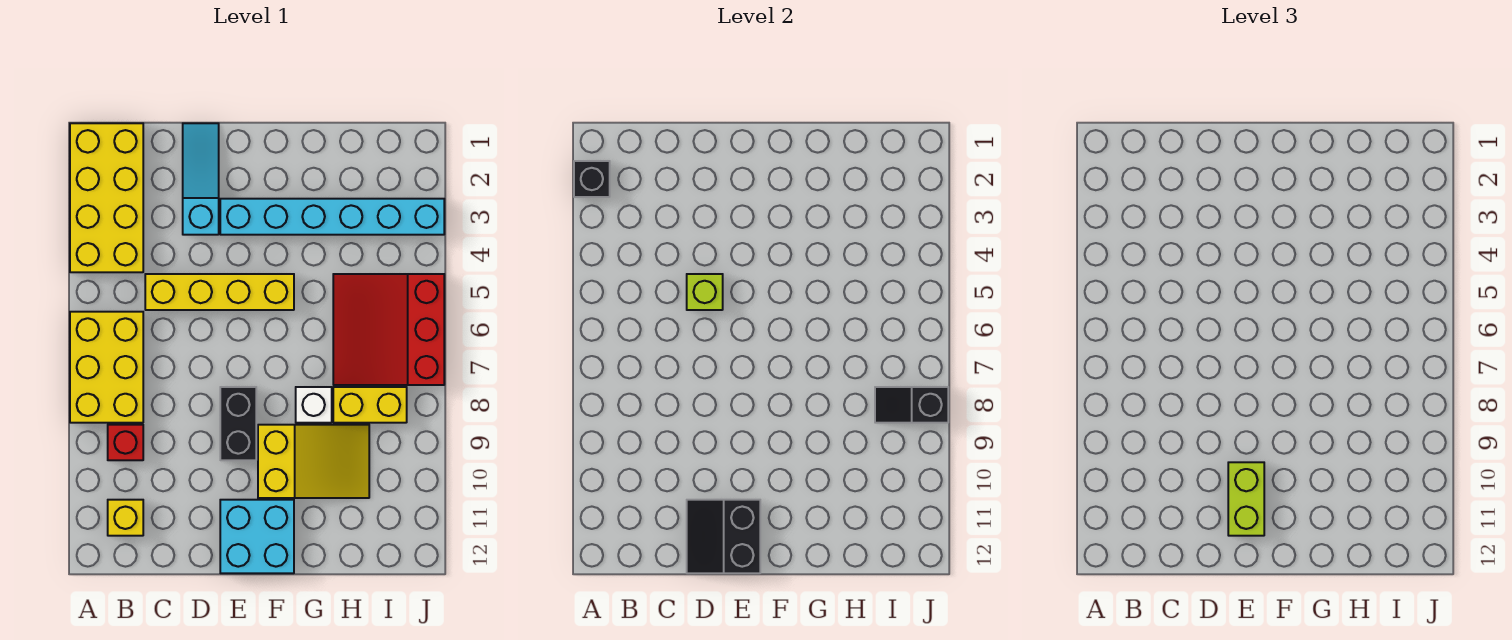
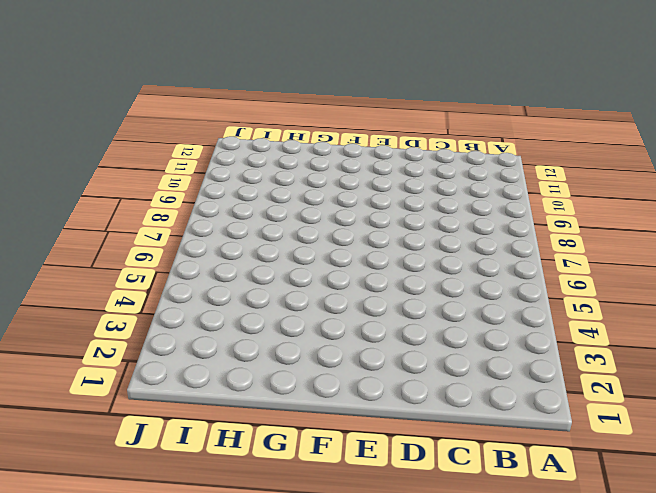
none -> yellow 2x4 brick [70,123,143,272]
none -> yellow 2x3 brick [70,312,143,423]
none -> red 1x1 brick [108,425,143,460]

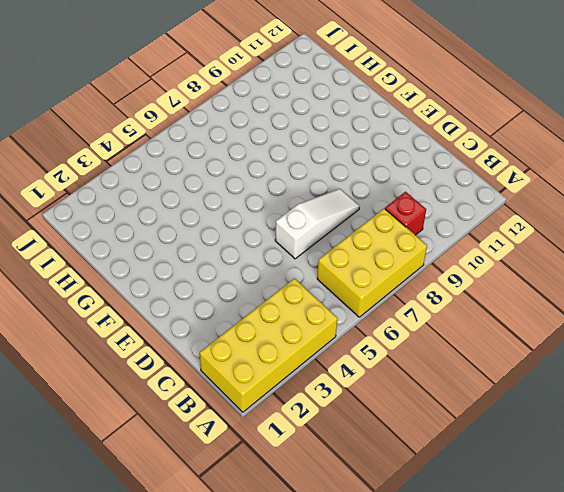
white 1x3 slope [275,189,360,259] -> none
none -> yellow 1x1 brick [108,500,143,536]
none -> yellow 1x4 brick [145,274,294,310]
none -> cyan 1x3 slope [183,123,219,235]

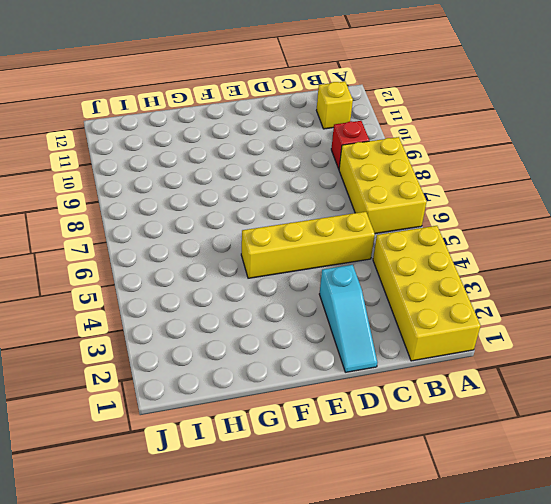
none -> cyan 1x6 brick [220,199,444,235]
none -> black 1x2 brick [220,387,256,460]
none -> cyan 2x2 brick [220,500,294,573]

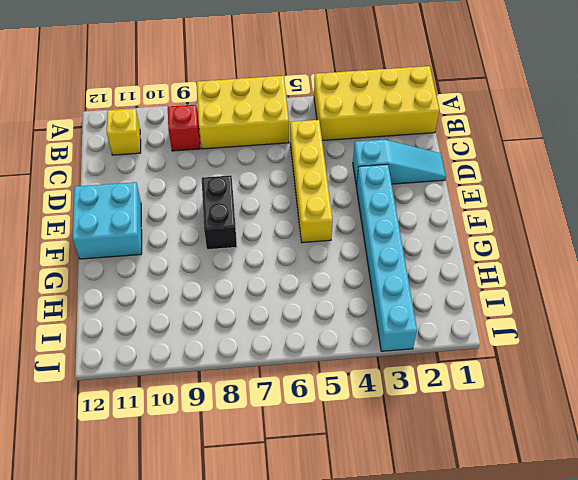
black 1x2 brick [202,176,237,250] -> black 1x2 brick turned to [220,387,256,460]
none -> yellow 2x3 slope [258,425,369,498]
none -> white 1x1 brick [296,387,332,423]
none -> red 3x3 slope [333,274,444,385]

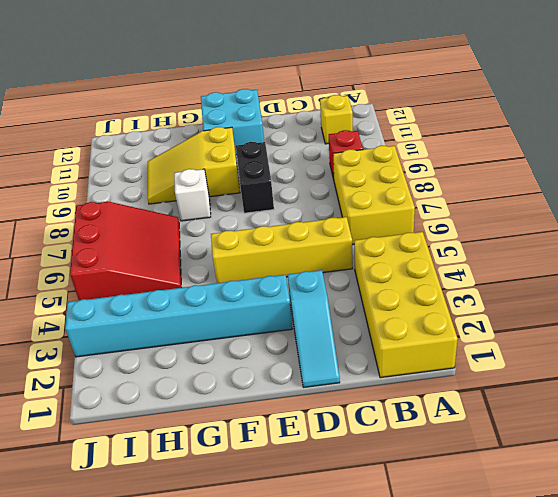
none -> yellow 1x2 brick [333,387,407,423]
none -> black 1x1 brick [574,161,610,197]
none -> lime 1x1 brick [687,274,723,310]

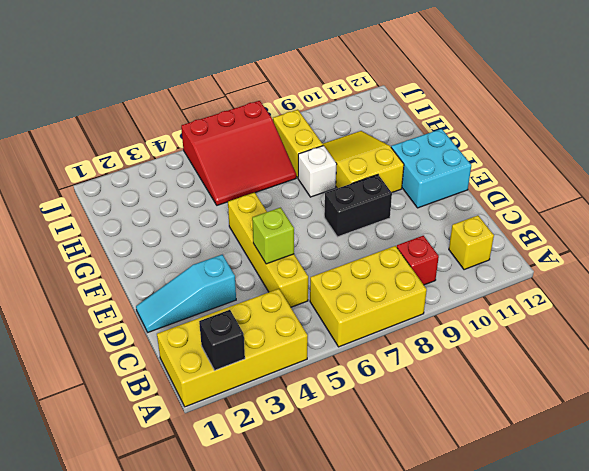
none -> cyan 1x6 brick [220,199,444,235]
none -> black 2x2 slope [687,500,760,573]
none -> black 1x2 slope [875,387,948,423]

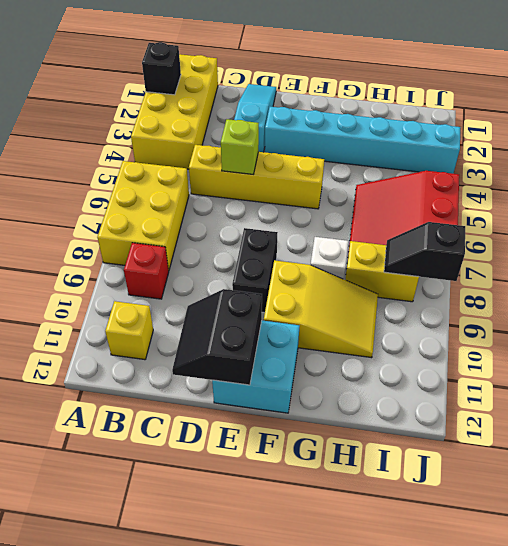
none -> lime 1x2 brick [1228,462,1264,536]

